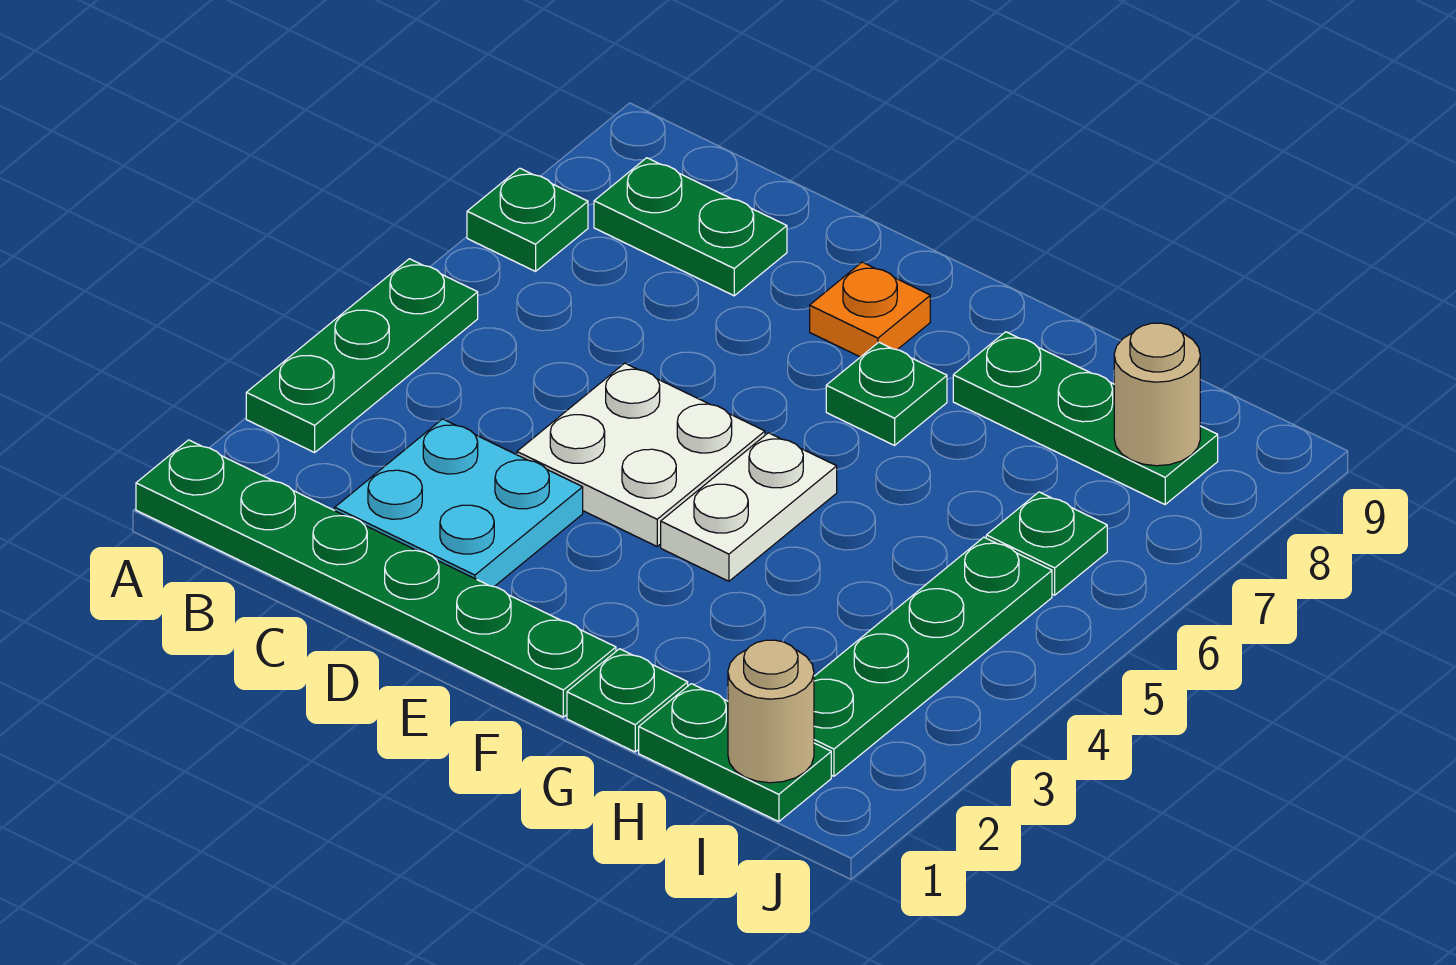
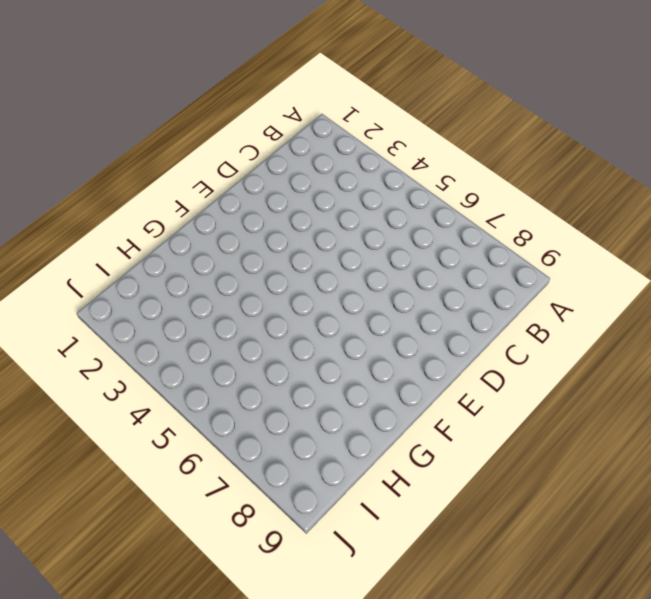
none -> green 1x6 plate [136,440,616,717]
none -> green 1x3 plate [246,259,478,452]
none -> green 1x1 plate [467,168,588,271]

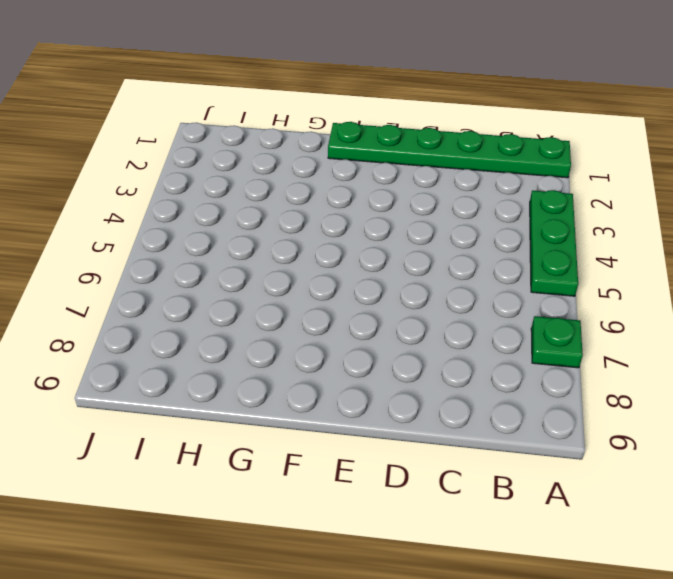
none -> green 1x2 plate [594,158,787,296]
none -> cyan 2x2 plate [335,419,583,587]
none -> white 2x2 plate [517,363,765,546]

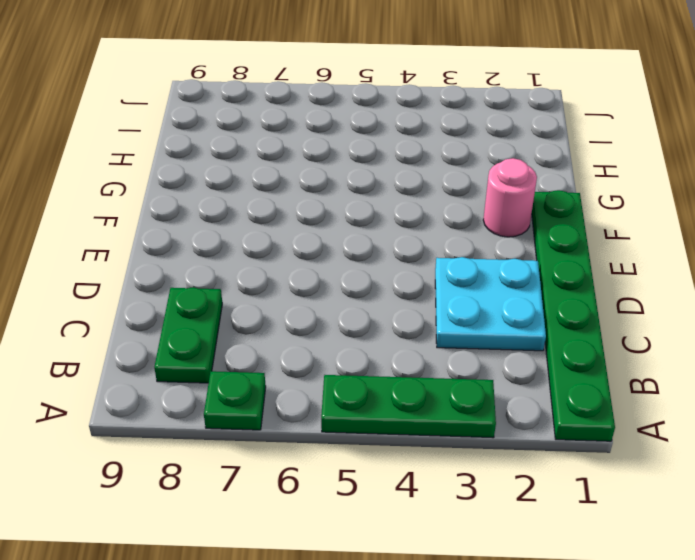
pink 1x1 round brick [483,158,537,237] -> none
none -> white 2x2 plate [517,363,765,546]
none -> orange 1x1 plate [810,262,930,357]
none -> white 1x2 plate [661,433,837,581]

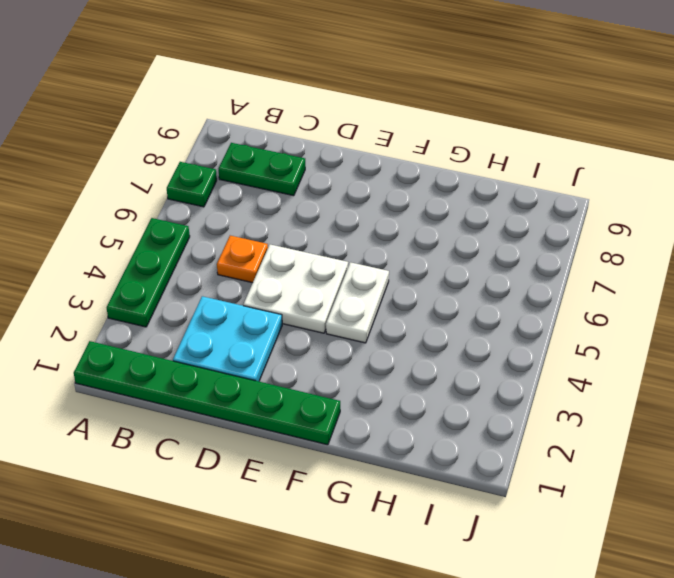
orange 1x1 plate [217,236,268,283] -> orange 1x1 plate moved to [810,262,930,357]
none -> green 1x1 plate [826,342,947,445]
none -> green 1x1 plate [567,649,688,752]
none -> green 1x3 plate [953,332,1218,504]

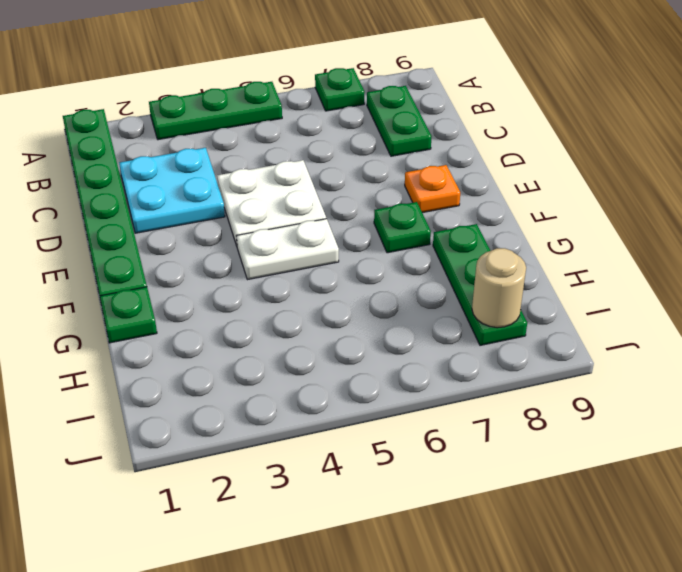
none -> green 1x2 plate [639,684,831,822]
none -> green 1x4 plate [814,537,1052,776]
none -> green 1x1 plate [986,492,1107,595]

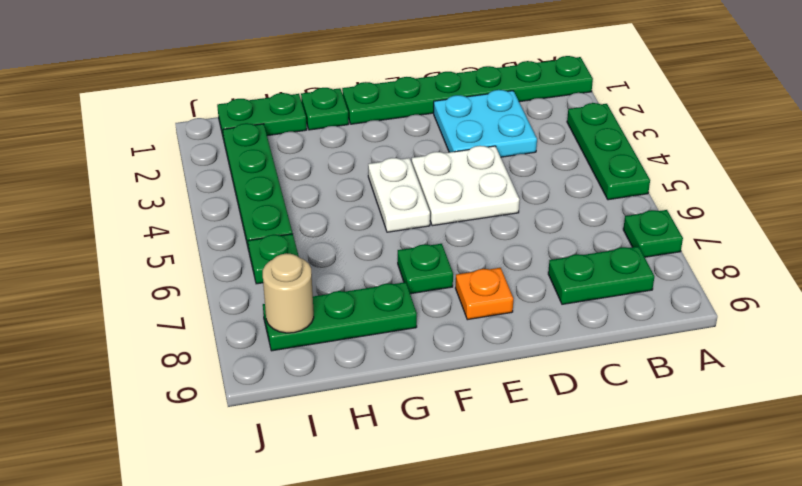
none -> tan 1x1 round brick [728,640,814,783]

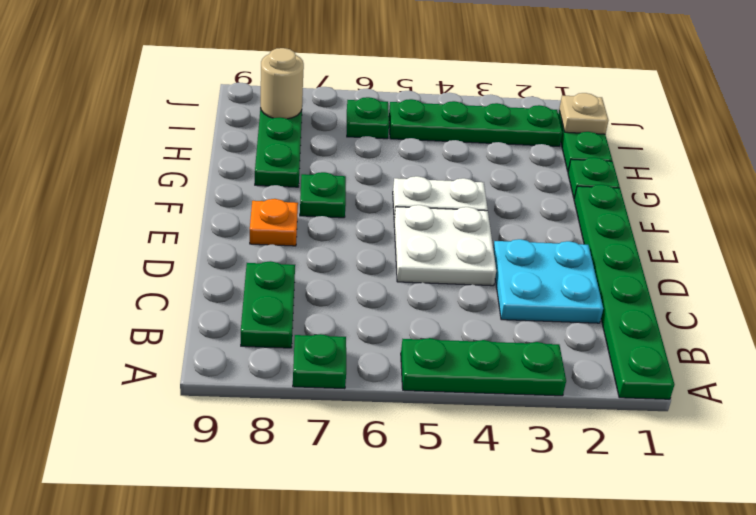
tan 1x1 plate [559,93,608,134] -> tan 1x1 round brick [728,640,814,783]

